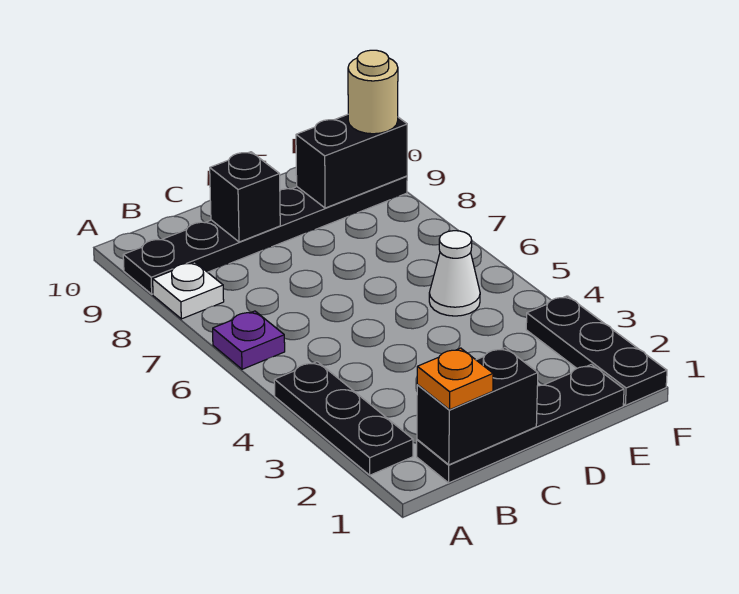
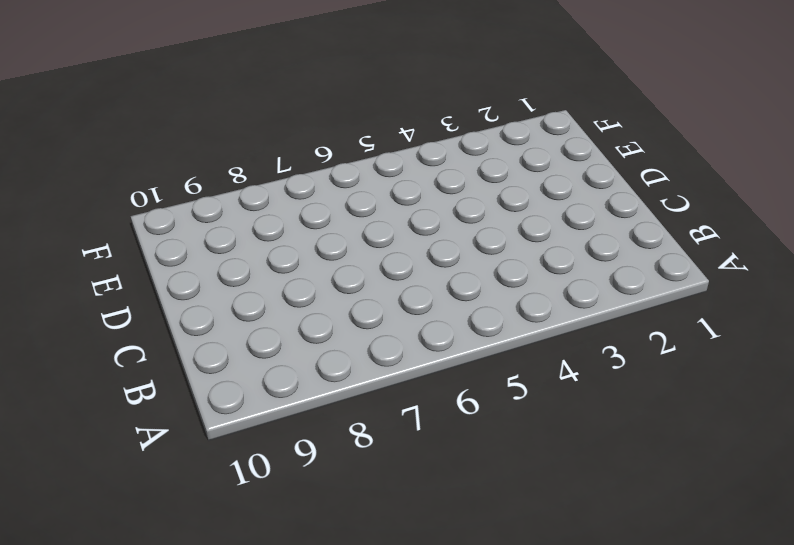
none -> black 1x3 plate [274,362,413,475]
none -> purple 1x1 plate [213,311,285,369]
none -> white 1x1 plate [153,262,224,319]

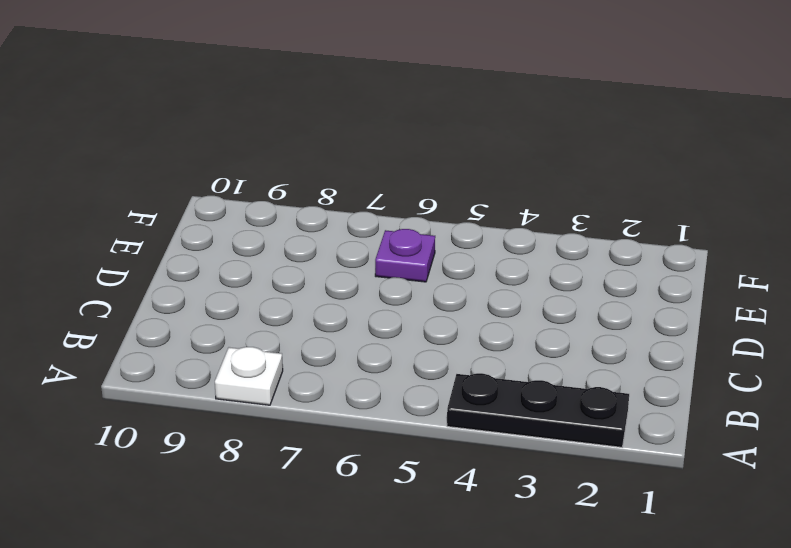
purple 1x1 plate [375,229,435,282] -> purple 1x1 plate moved to [213,311,285,369]
none -> black 1x6 plate [123,176,407,294]
none -> black 1x4 plate [417,364,624,483]
none -> white 1x1 cone [429,231,480,316]

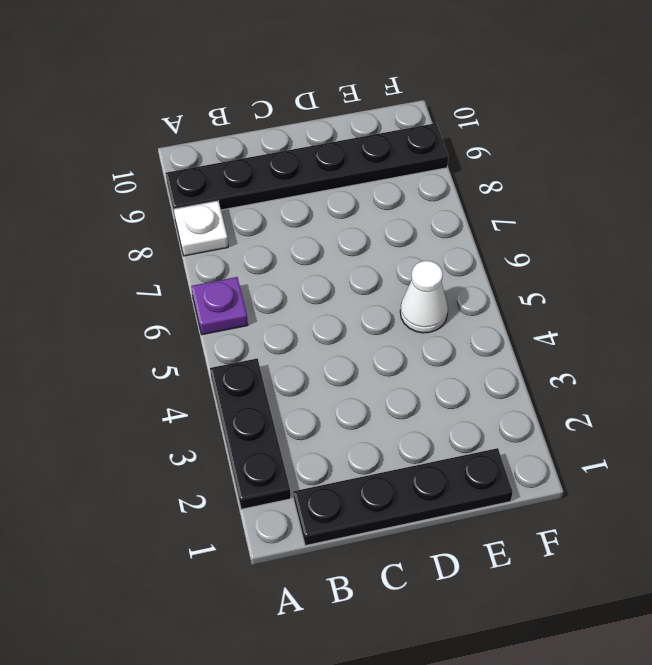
none -> black 1x3 plate [526,296,667,405]
none -> black 1x2 brick [417,348,538,465]
none -> black 1x1 brick [210,152,280,242]

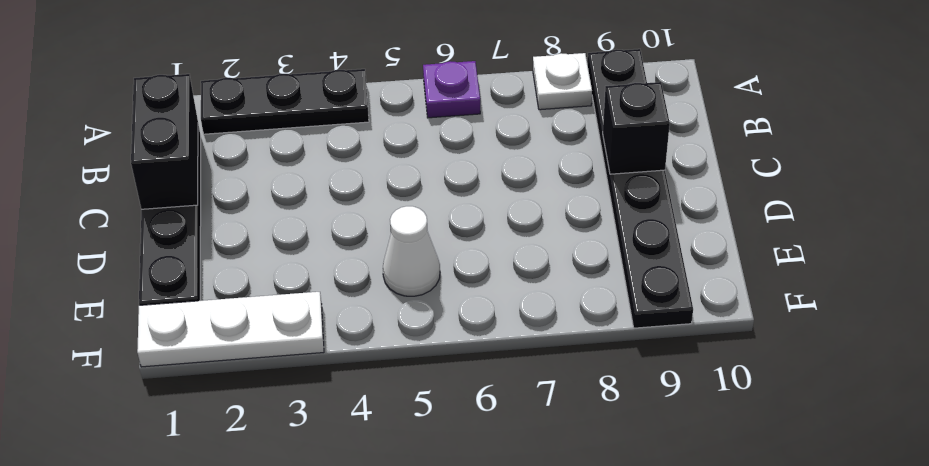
white 1x3 plate [137,292,324,367] -> black 1x3 plate [526,296,667,405]
none -> black 1x2 brick [296,115,407,208]
none -> orange 1x1 plate [417,348,493,410]
none -> tan 1x1 round brick [348,50,398,134]

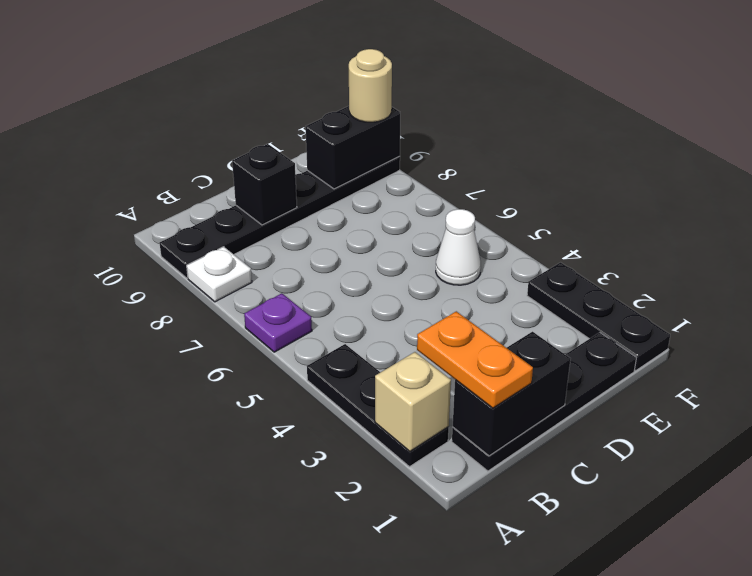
tan 1x1 brick [375,352,451,451] -> none
orange 1x2 plate [417,311,533,408] -> orange 1x1 plate [417,348,493,410]

